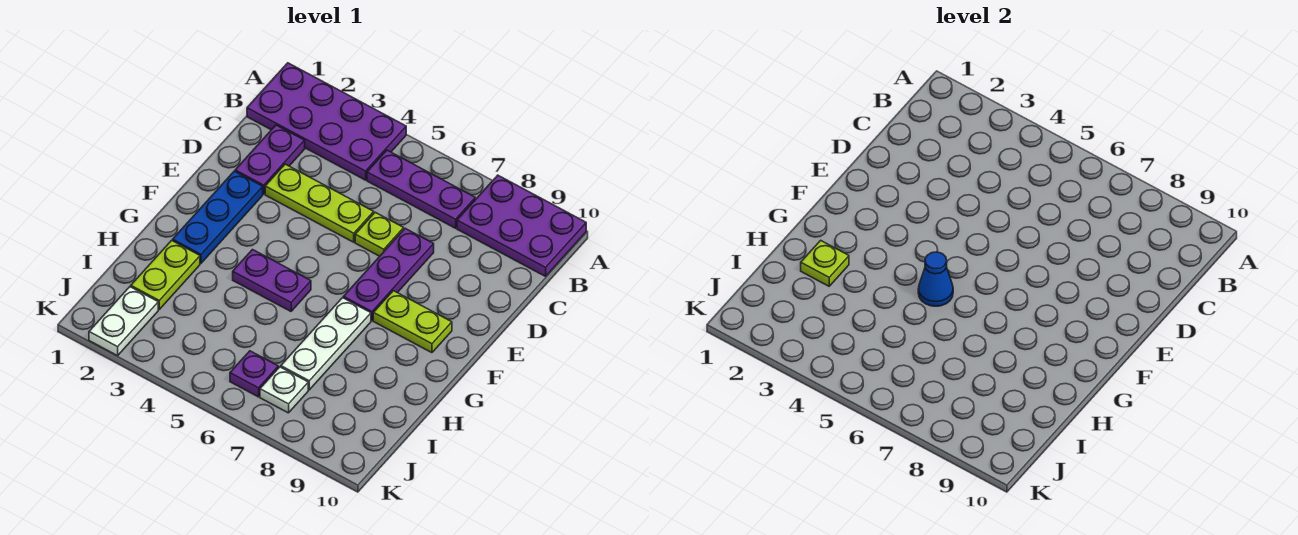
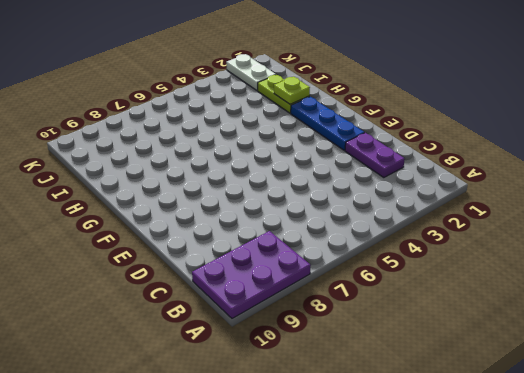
none -> purple 2x4 plate [247,63,406,180]
none -> purple 1x3 plate [367,150,475,228]
none -> lime 1x3 plate [265,164,374,242]

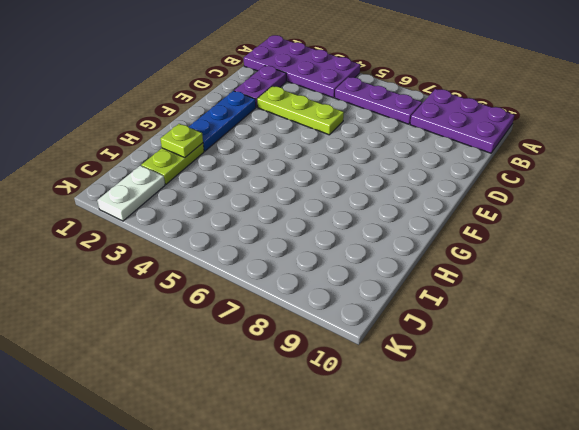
none -> lime 1x1 plate [355,212,404,256]
none -> purple 1x3 plate [343,228,434,320]
none -> lime 1x2 plate [373,291,452,353]

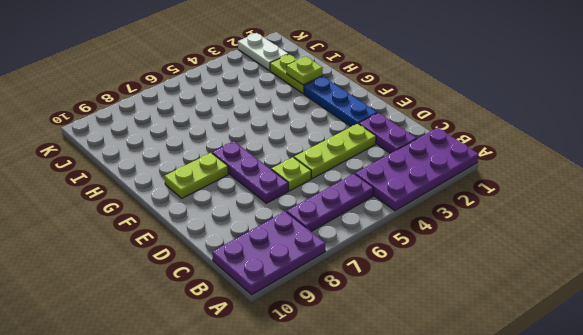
none -> purple 1x2 plate [233,250,311,311]
none -> white 1x3 plate [281,298,371,390]
none -> purple 1x1 plate [230,351,278,397]

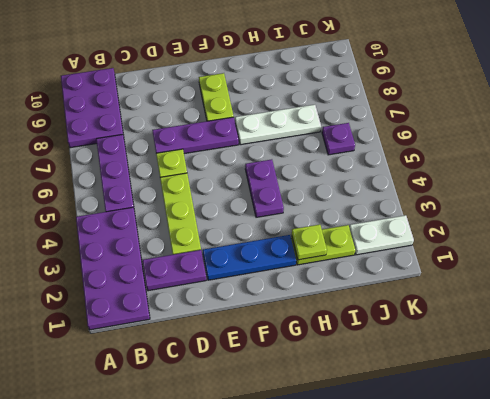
none -> white 1x1 plate [260,367,308,413]
none -> blue 1x1 cone [918,252,953,306]

